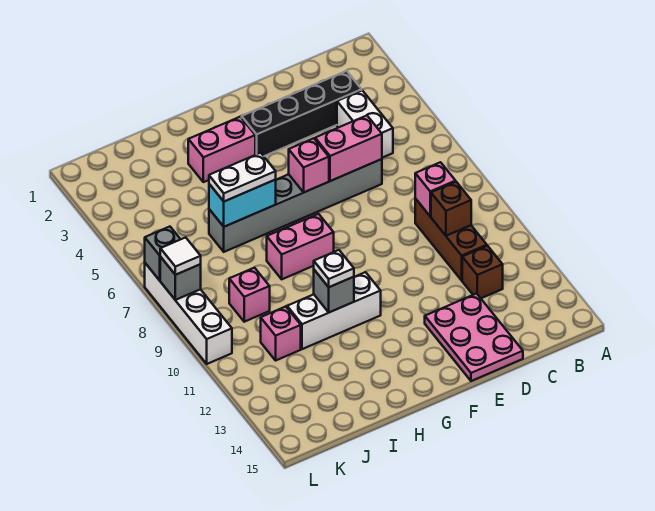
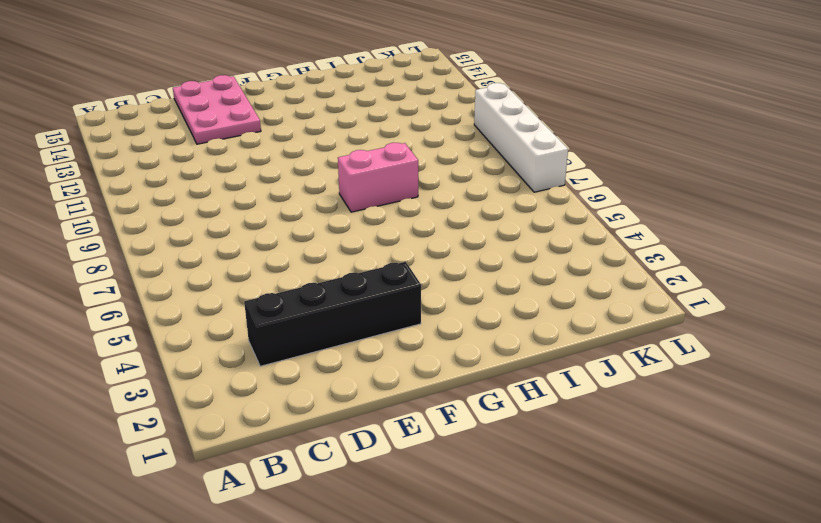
none -> white 1x2 brick [337,90,393,158]
none -> brown 1x3 brick [415,199,487,280]
none -> brown 1x1 brick [462,246,503,298]

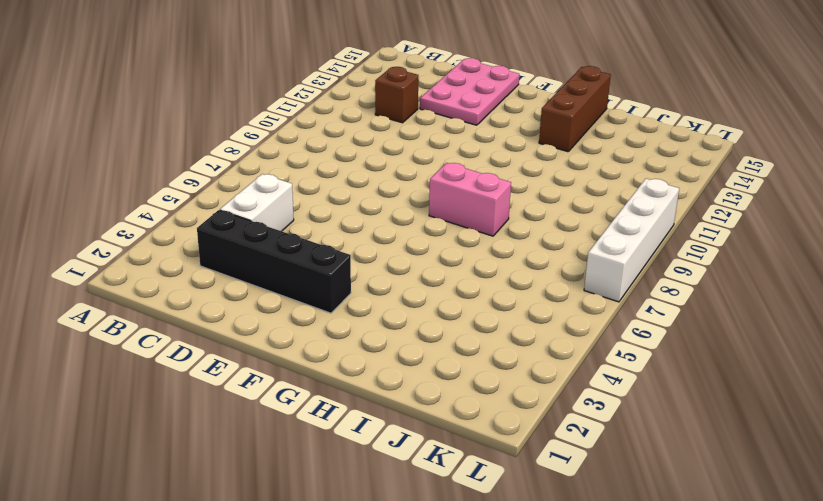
brown 1x3 brick [539,66,611,152] -> brown 1x3 brick moved to [415,199,487,280]
none -> grey 1x6 brick [209,159,382,252]
none -> pink 1x2 brick [188,117,255,182]
none -> white 1x3 brick [287,272,381,349]

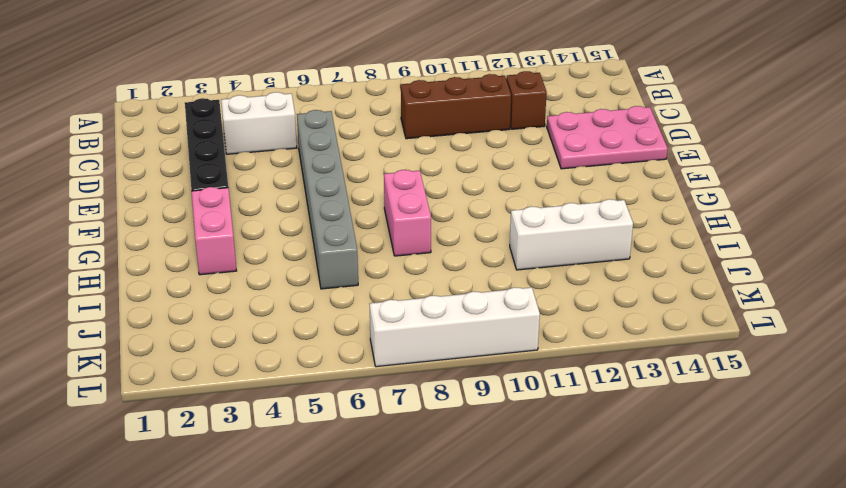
white 1x3 brick [510,199,633,270] -> white 1x3 brick turned to [287,272,381,349]
none -> pink 1x1 brick [229,268,270,322]
none -> pink 1x1 brick [261,306,301,360]
none -> pink 1x1 brick [415,162,456,216]

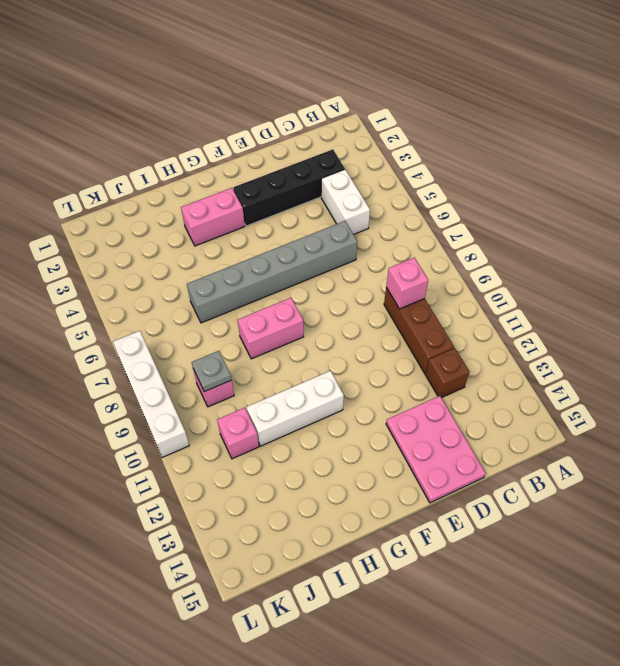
grey 1x1 plate [192,351,232,392] -> none
none -> brown 1x1 brick [431,182,471,236]
none -> pink 1x2 brick [315,115,382,181]
none -> pink 1x1 brick [289,138,329,192]

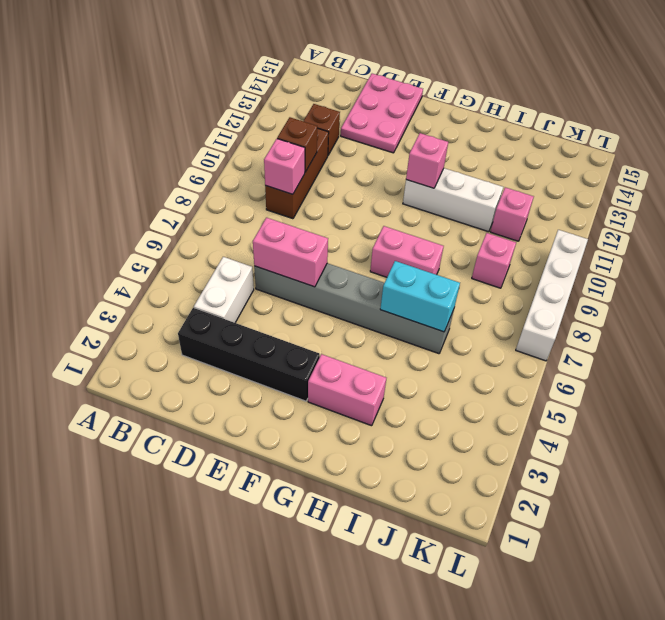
pink 1x1 brick [406,133,448,188] -> pink 1x1 brick moved to [289,138,329,192]
none -> grey 1x1 brick [314,270,354,312]
none -> grey 1x1 brick [145,227,180,280]
none -> grey 1x1 brick [160,257,201,300]

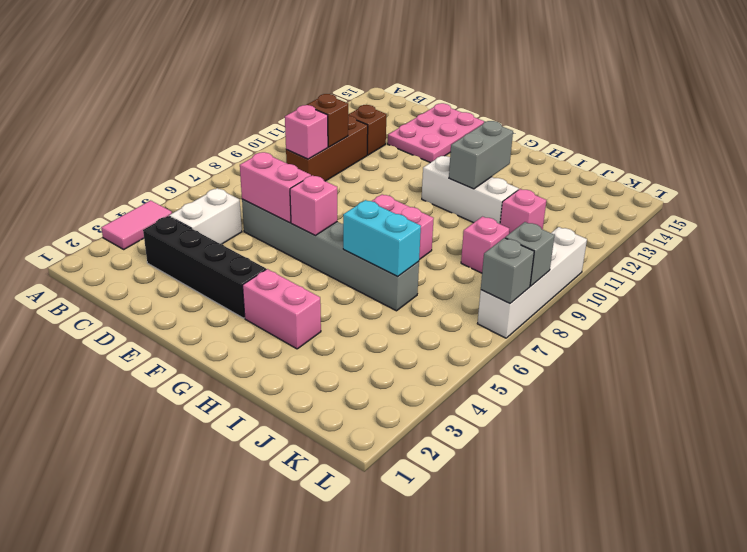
pink 1x2 tile [101,200,172,249] -> none
grey 1x2 brick [449,121,513,189] -> grey 1x1 brick [314,270,354,312]
none -> white 1x2 plate [209,153,276,201]
none -> white 1x1 plate [314,250,354,287]
none -> white 1x1 tile [160,237,201,275]

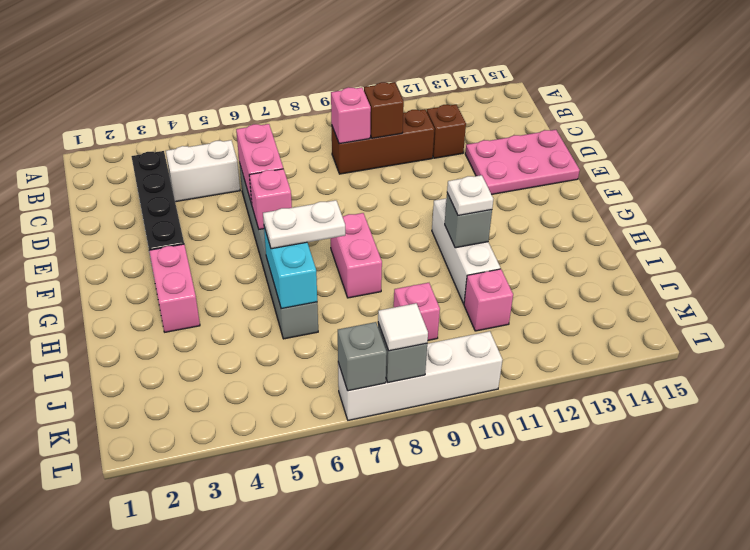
white 1x2 plate [263,200,345,249] -> white 1x2 plate turned to [209,153,276,201]

